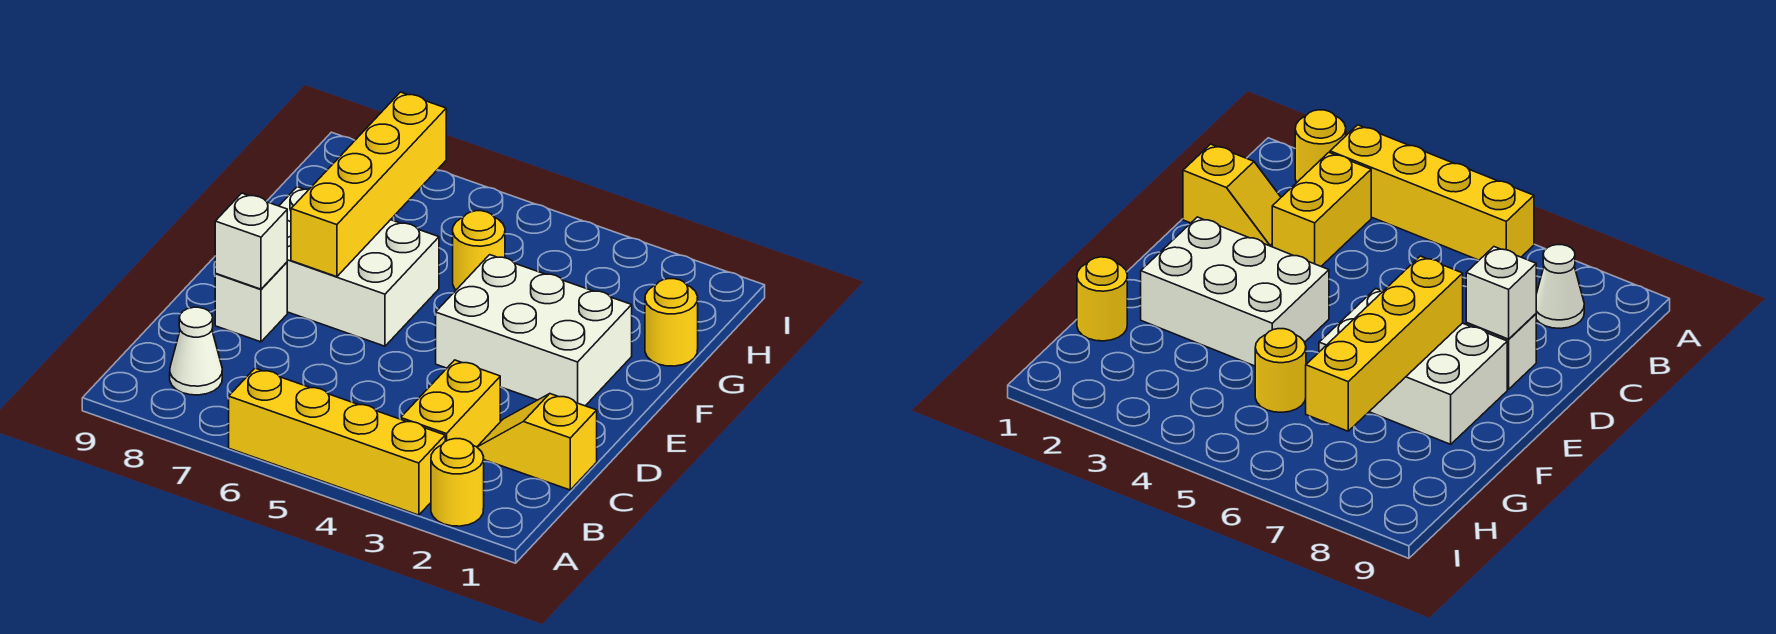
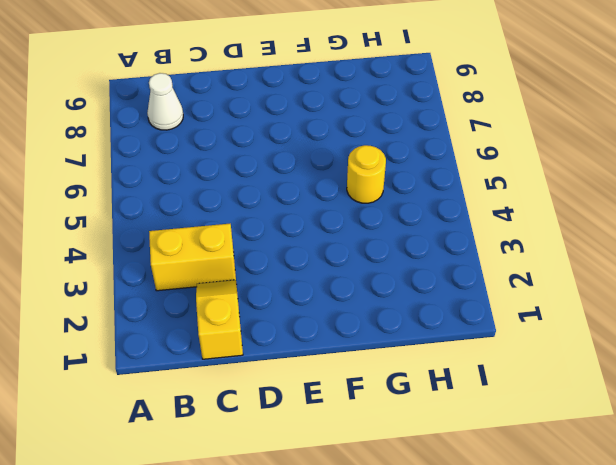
none -> yellow 1x1 round brick [431,439,484,526]
none -> yellow 1x4 brick [229,368,445,515]
none -> white 1x1 brick [215,262,287,342]

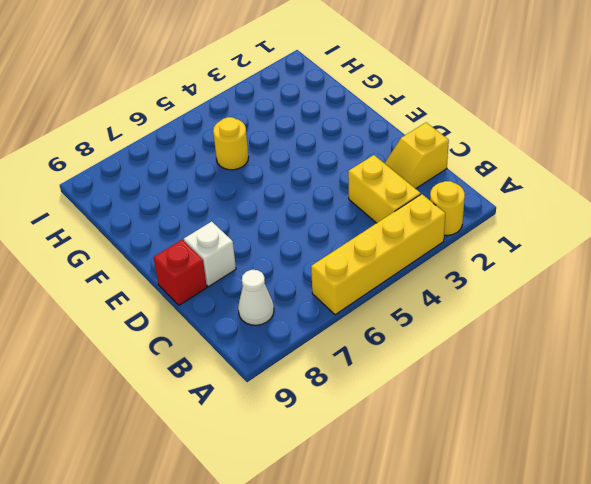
red 1x1 brick [153,240,207,305] -> none
none -> white 2x3 brick [436,255,632,406]
none -> white 2x3 brick [279,187,439,346]
none -> yellow 1x1 round brick [645,279,698,366]

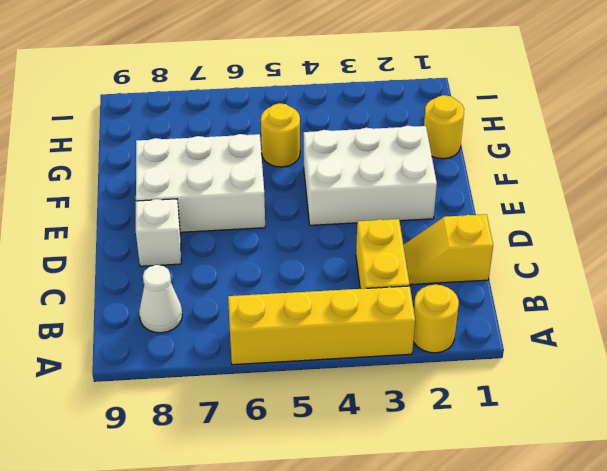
none -> white 1x1 brick [215,193,287,289]
none -> yellow 1x4 brick [291,92,446,277]

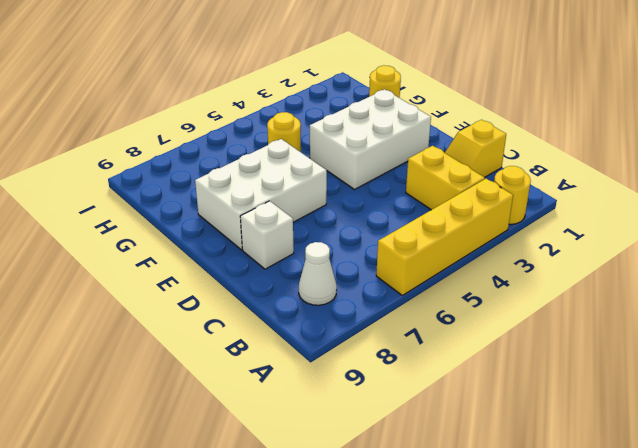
none -> white 1x1 brick [215,193,287,289]
none -> yellow 1x4 brick [291,92,446,277]

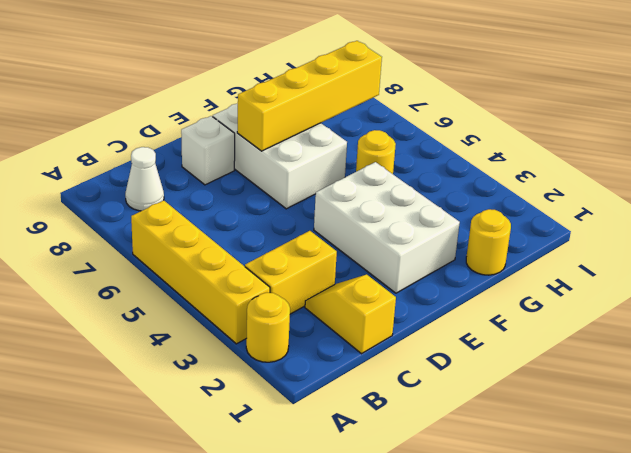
none -> white 1x1 brick [215,193,287,289]

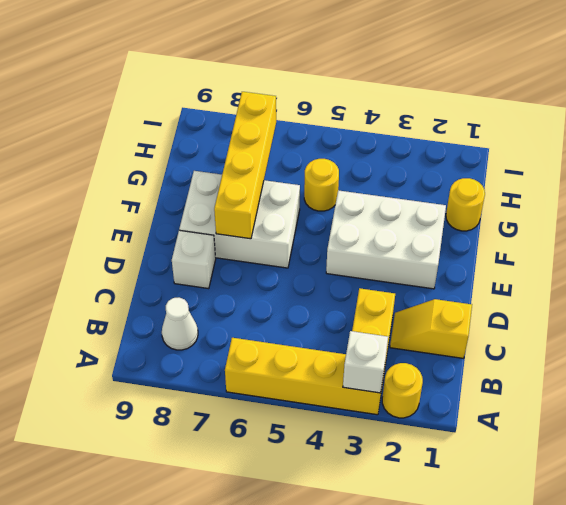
white 1x1 brick [343,331,388,393] -> white 1x1 brick moved to [215,193,287,289]

